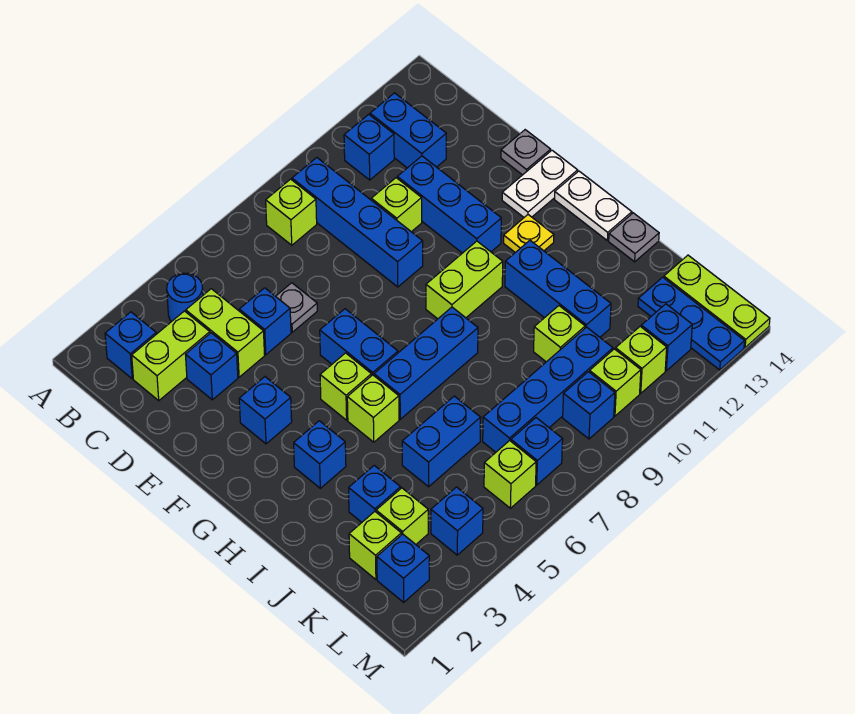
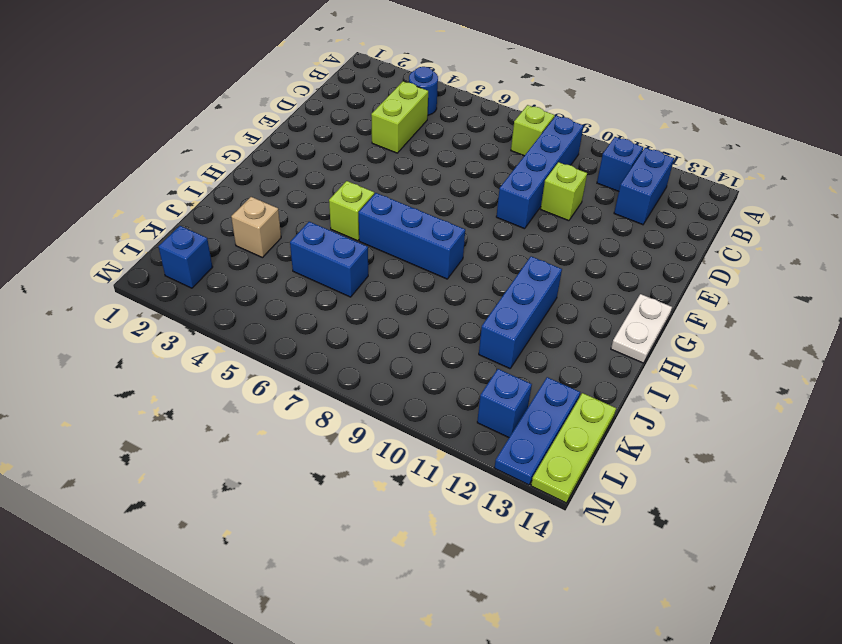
tan 1x1 brick [231,197,281,258] -> blue 1x1 brick [349,466,401,522]
none -> blue 1x1 brick [105,312,156,379]
none -> lime 1x2 brick [132,311,210,401]
none -> blue 1x1 brick [185,333,238,400]
none -> blue 1x1 brick [239,288,291,355]

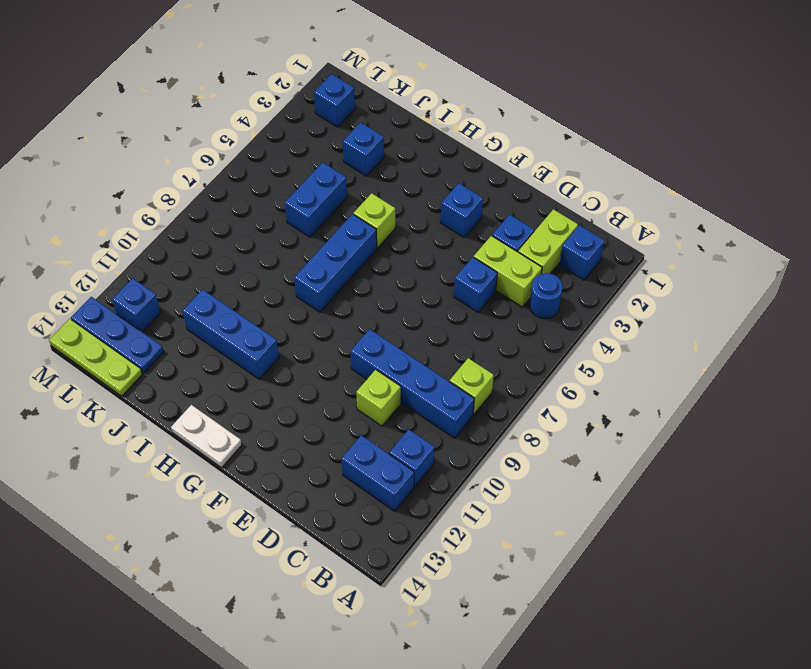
none -> grey 1x1 plate [276,283,317,332]
none -> blue 1x3 brick [397,156,501,253]
none -> grey 1x1 plate [501,130,551,175]
none -> blue 1x2 brick [320,309,398,376]

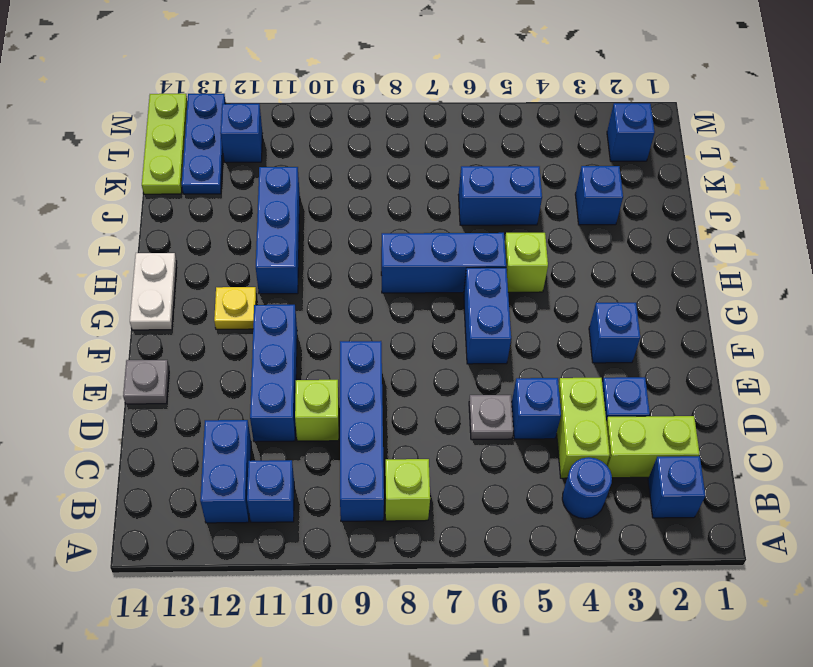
none -> white 1x2 plate [502,150,578,217]
none -> lime 1x1 brick [320,353,371,420]
none -> lime 1x2 brick [426,241,503,319]
none -> blue 1x1 brick [294,421,346,488]

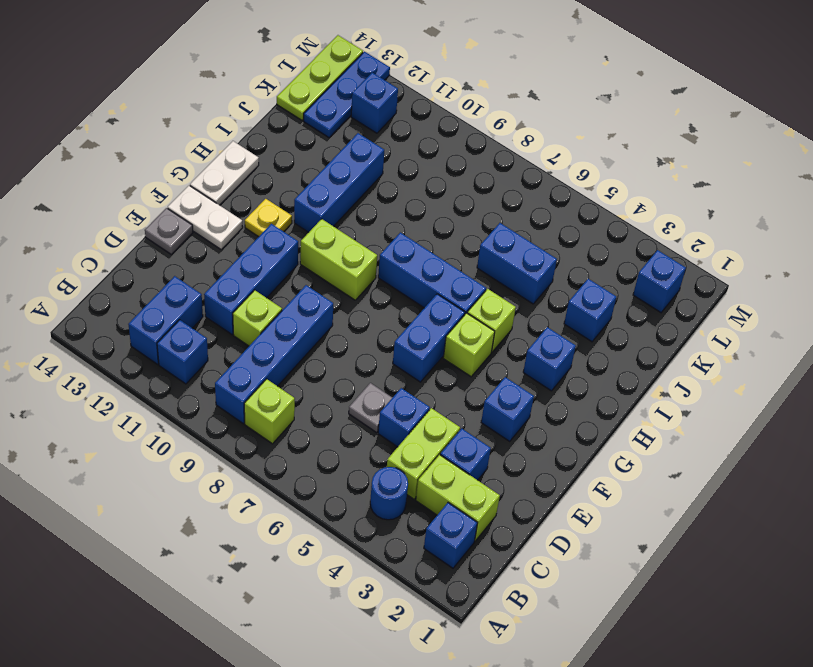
none -> grey 1x1 plate [609,213,659,262]
none -> lime 1x1 brick [534,306,585,362]
none -> lime 1x1 brick [349,512,401,579]
none -> lime 1x1 brick [376,488,428,544]

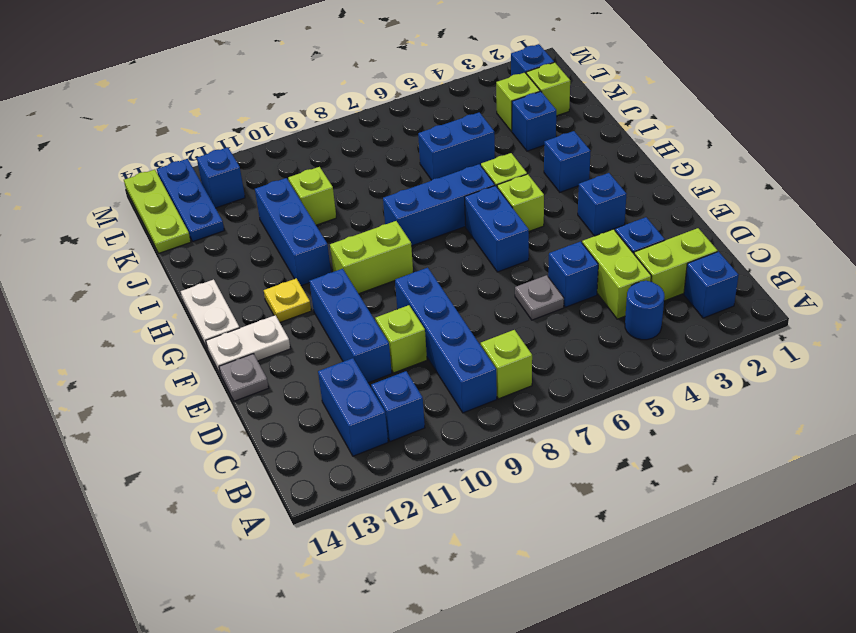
none -> grey 1x1 plate [609,213,659,262]
none -> blue 1x4 brick [483,327,613,452]
none -> blue 1x1 brick [431,487,483,555]
none -> lime 1x1 brick [484,441,536,508]

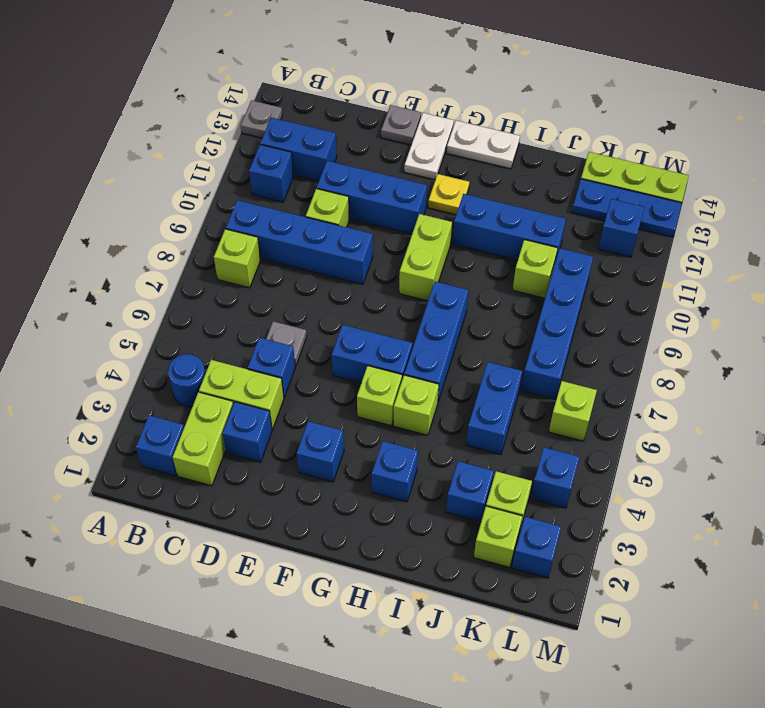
grey 1x1 plate [241,100,282,138] -> grey 1x1 plate moved to [609,213,659,262]
none -> blue 1x1 brick [511,418,563,485]
none -> blue 1x1 brick [563,372,615,439]
none -> lime 1x1 brick [590,349,641,416]
none -> lime 1x1 brick [615,326,667,393]

